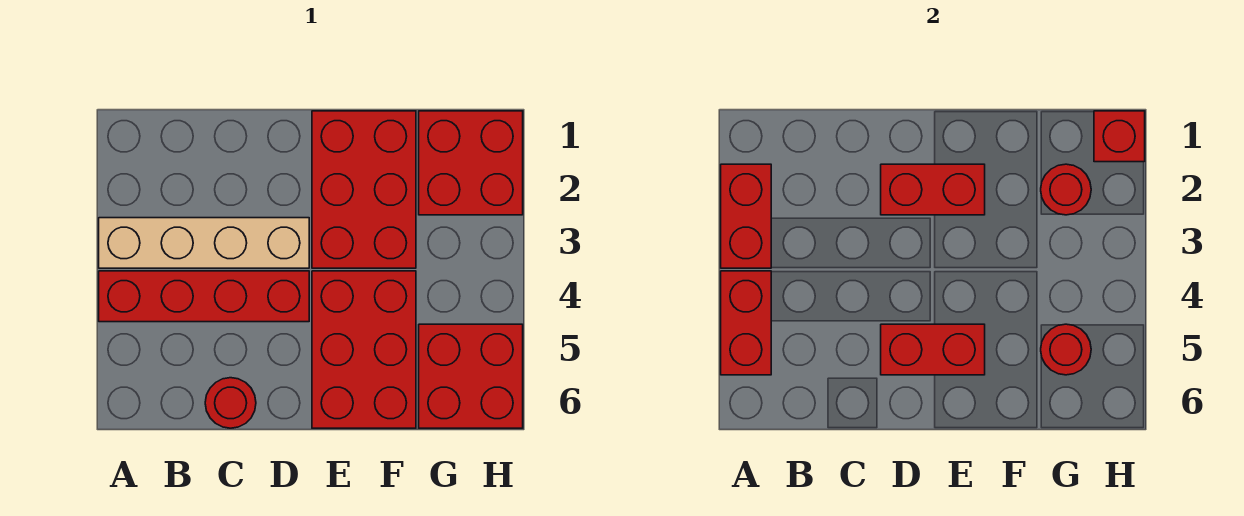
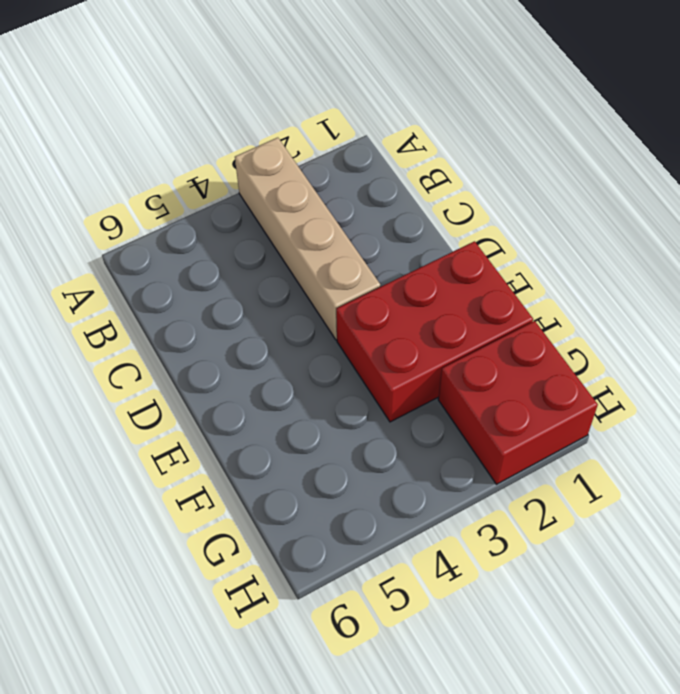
none -> red 1x4 brick [99,271,309,322]
none -> red 1x1 round brick [205,378,256,428]
none -> red 2x3 brick [312,271,416,428]

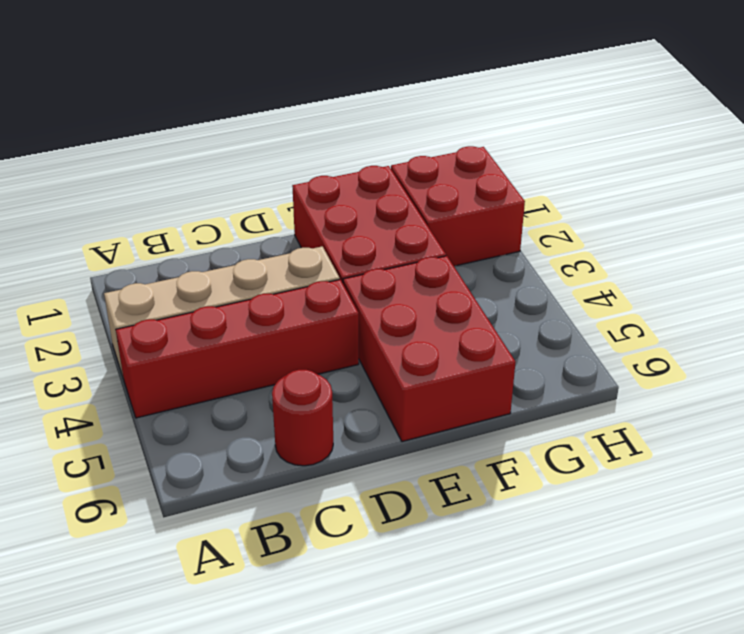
none -> red 2x2 brick [419,324,523,428]
none -> red 1x2 brick [721,164,771,268]
none -> red 1x2 brick [721,271,771,375]

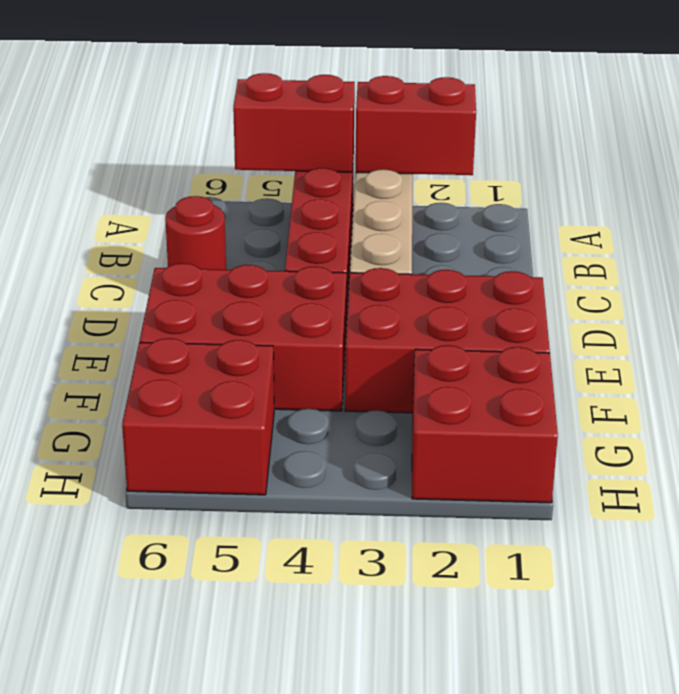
none -> red 1x2 brick [881,164,985,215]
none -> red 1x2 brick [881,324,985,375]
none -> red 1x1 round brick [1041,164,1091,215]

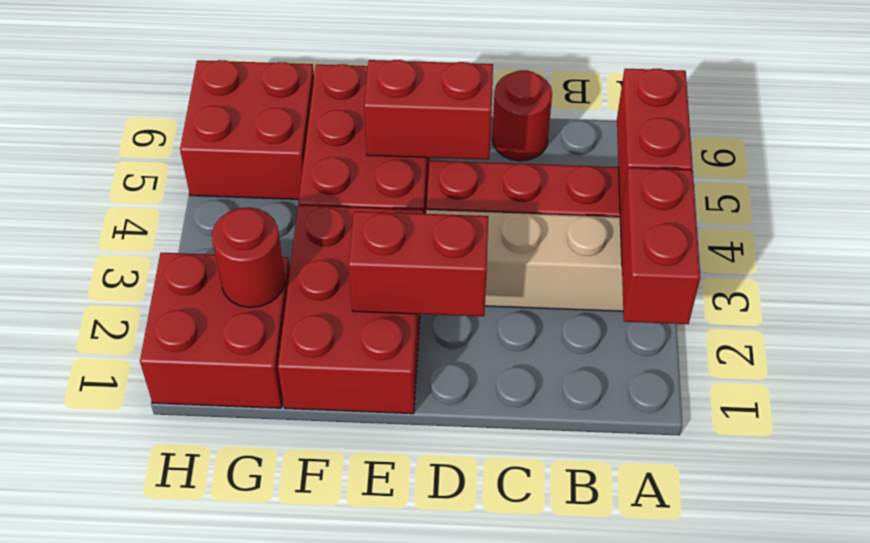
none -> red 1x1 round brick [1041,324,1091,375]
none -> red 1x1 brick [1094,111,1145,162]

